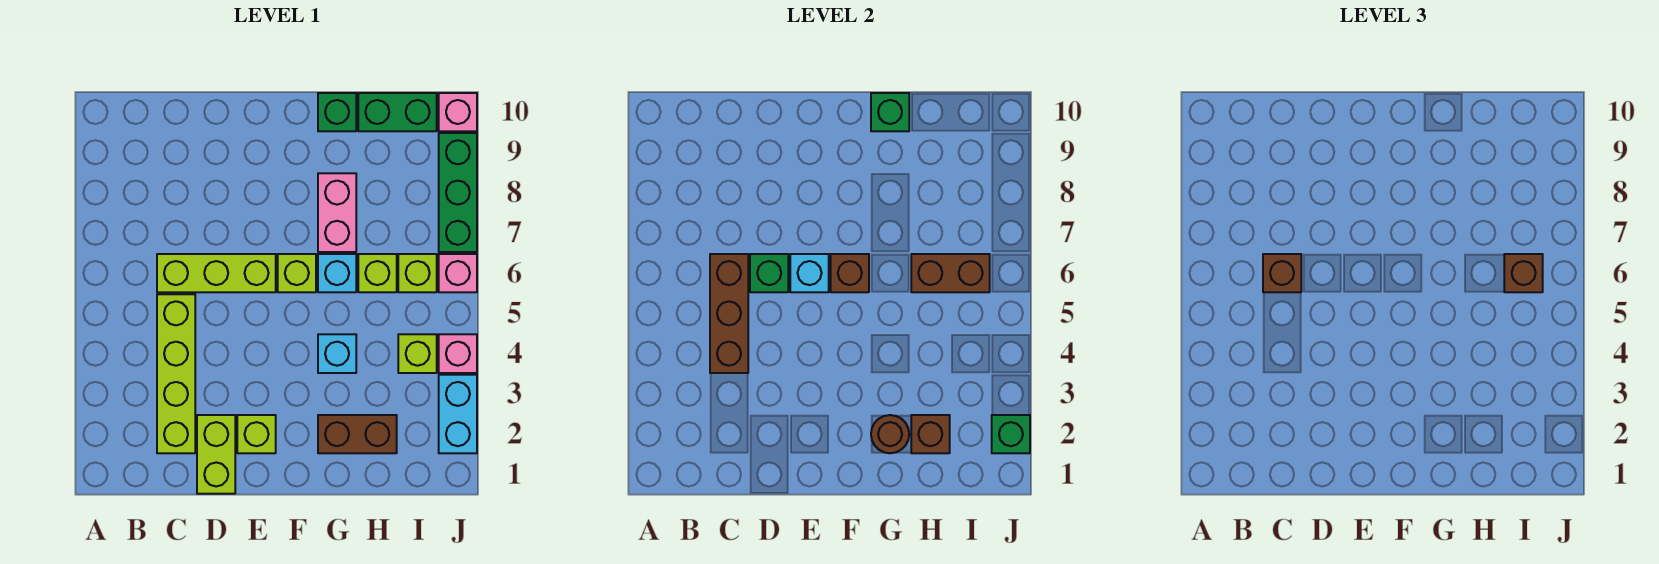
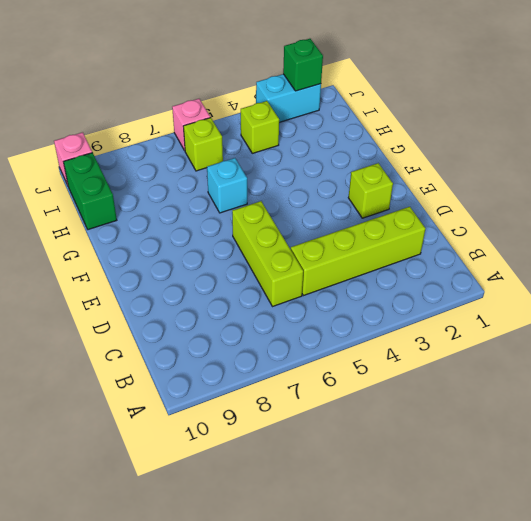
none -> lime 1x2 brick [197,415,235,494]
none -> lime 1x1 brick [278,254,316,292]
none -> brown 1x2 brick [318,415,397,453]
none -> cyan 1x1 brick [318,334,356,373]

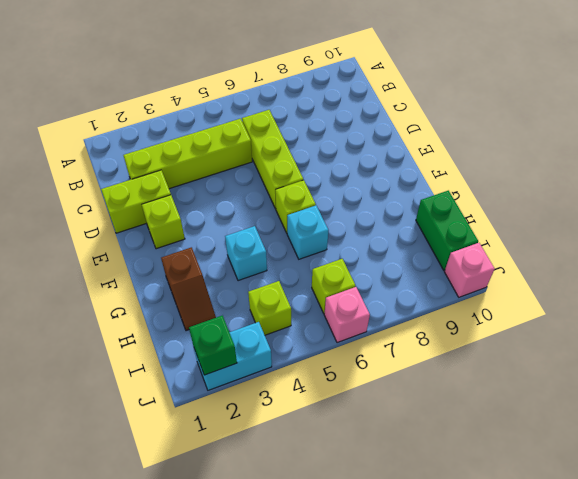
brown 1x2 slope [161,247,216,331] -> brown 1x2 brick [318,415,397,453]
none -> pink 1x2 brick [318,173,356,252]
none -> green 1x1 brick [318,93,356,131]
none -> lime 1x1 brick [358,254,397,292]
none -> pink 1x1 brick [439,334,477,373]

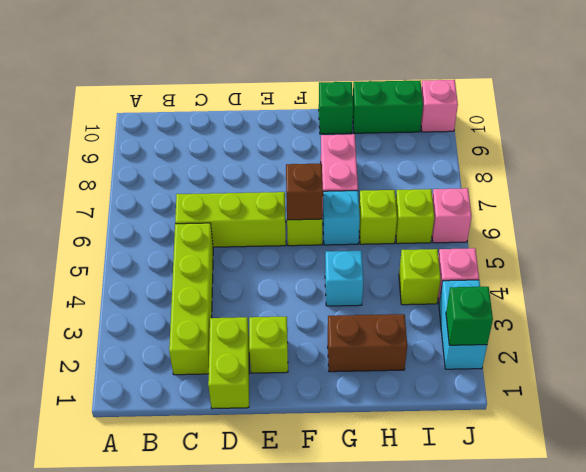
none -> green 1x3 brick [439,133,477,252]
none -> brown 1x3 brick [710,254,748,373]
none -> green 1x1 brick [750,254,788,292]
none -> cyan 1x1 brick [790,254,829,292]

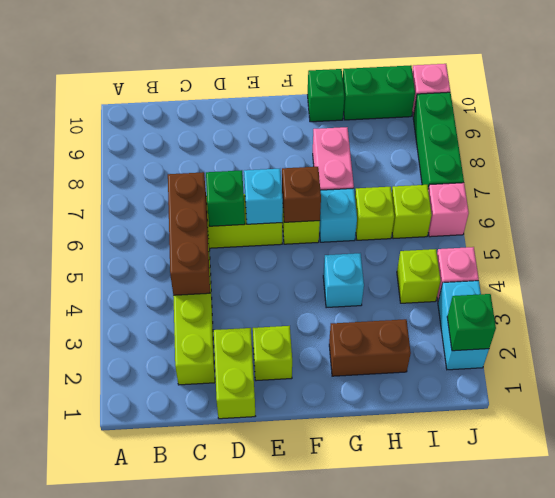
none -> brown 1x1 round brick [871,415,909,453]
none -> green 1x1 brick [871,93,909,131]
none -> brown 1x1 brick [911,415,950,453]
none -> brown 1x2 brick [911,254,990,292]

